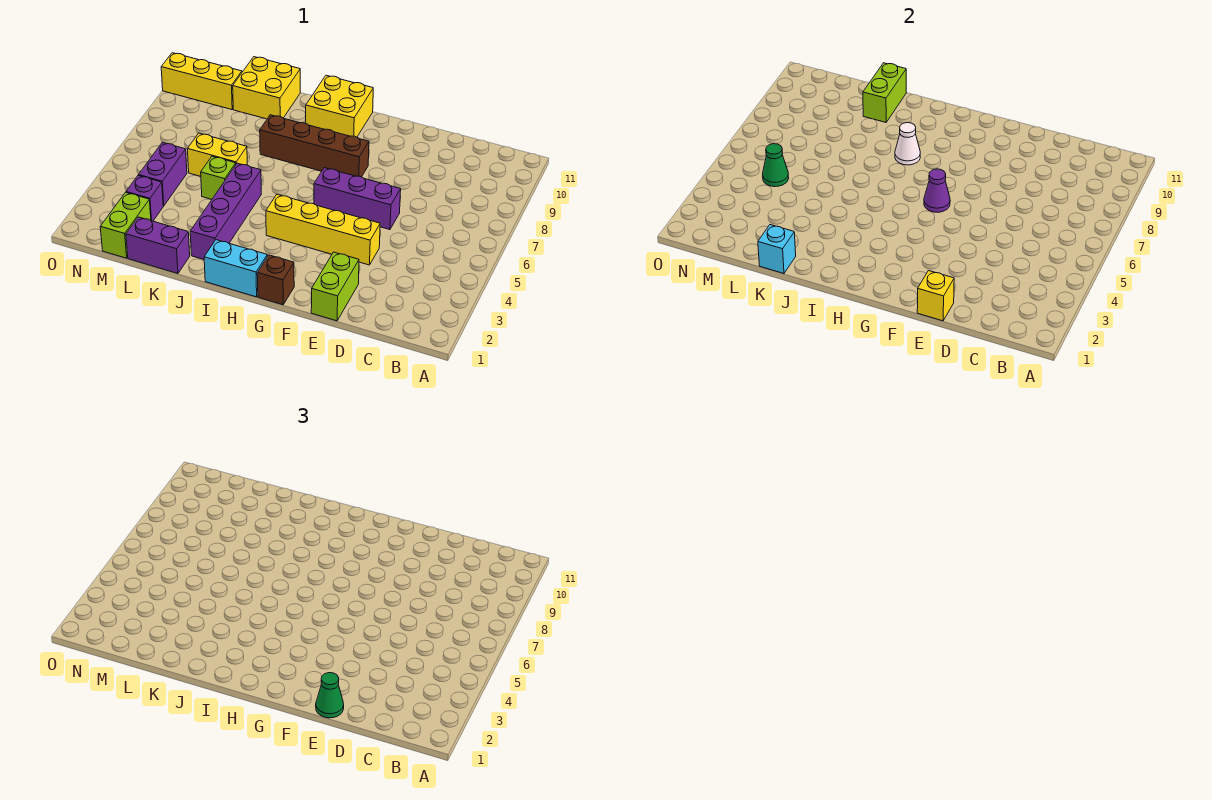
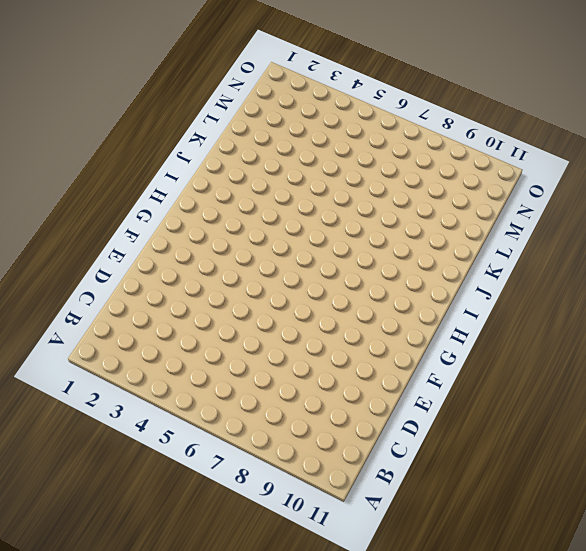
none -> lime 1x2 brick [311,252,359,321]
none -> yellow 1x4 brick [266,194,380,265]
none -> purple 1x3 brick [314,168,401,230]

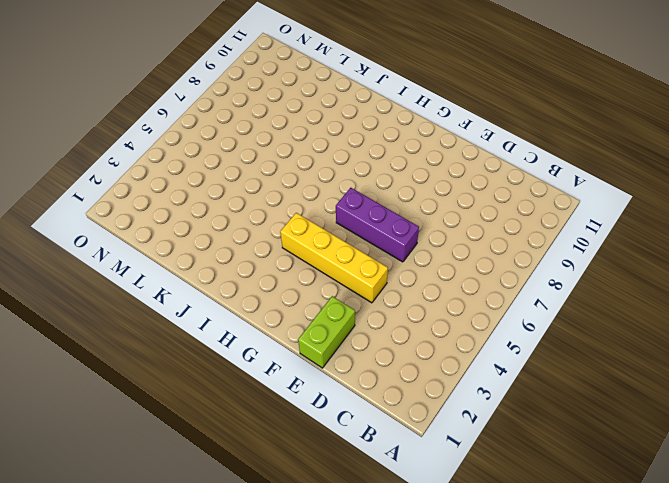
none -> brown 1x1 brick [257,255,294,305]
none -> brown 1x4 brick [260,115,369,177]
none -> cyan 1x2 brick [204,240,267,297]

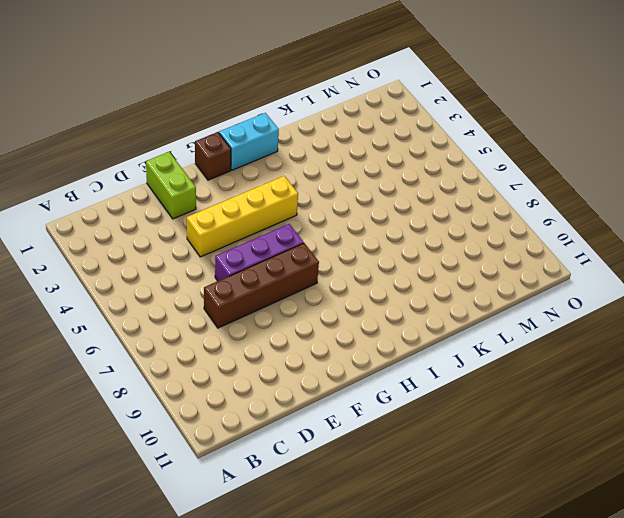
brown 1x4 brick [204,243,319,328] -> brown 1x4 brick moved to [260,115,369,177]
none -> yellow 2x2 brick [306,75,373,137]
none -> purple 1x4 brick [190,163,261,259]
none -> purple 1x2 brick [126,217,190,273]

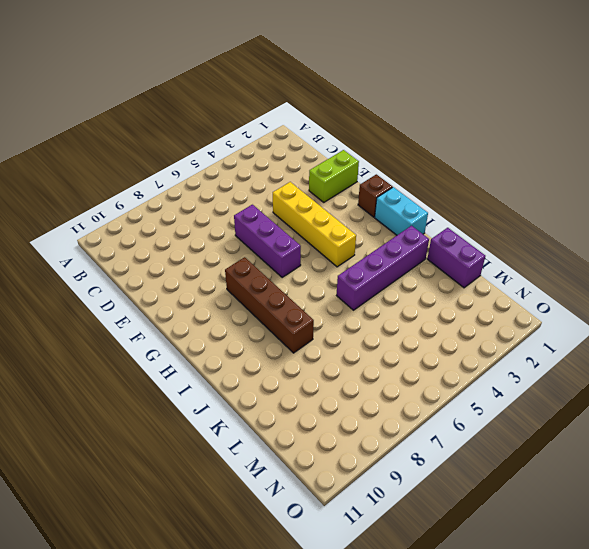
none -> yellow 2x2 brick [306,75,373,137]
none -> lime 1x1 brick [201,156,236,200]
none -> yellow 1x2 brick [188,133,247,176]

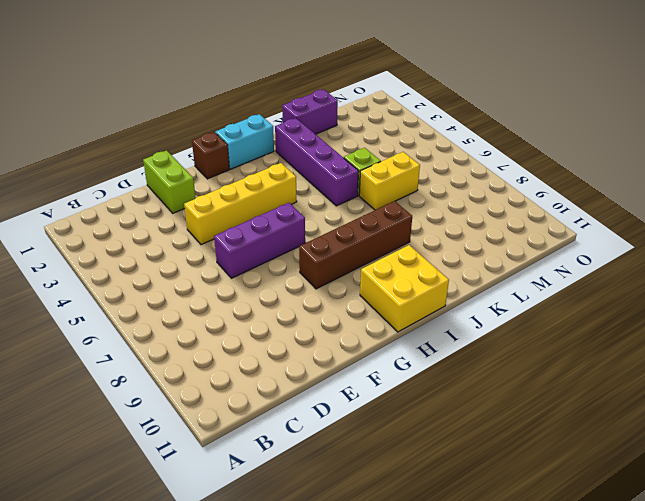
none -> yellow 2x2 brick [233,57,300,119]
none -> lime 1x2 brick [100,192,151,258]
none -> purple 1x1 brick [126,175,163,221]

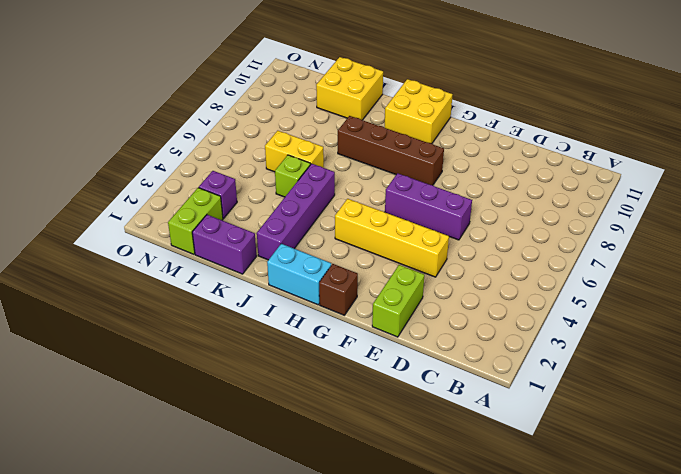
none -> purple 1x2 brick [139,142,187,206]
none -> yellow 1x3 brick [161,53,242,110]
none -> yellow 1x1 brick [917,271,954,321]

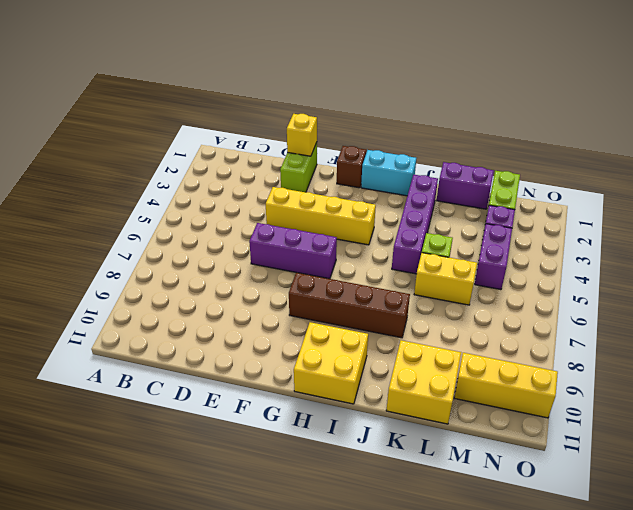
none -> purple 1x1 cone [924,169,950,212]
none -> white 1x1 cone [895,123,920,165]
none -> cyan 1x1 brick [758,225,796,273]

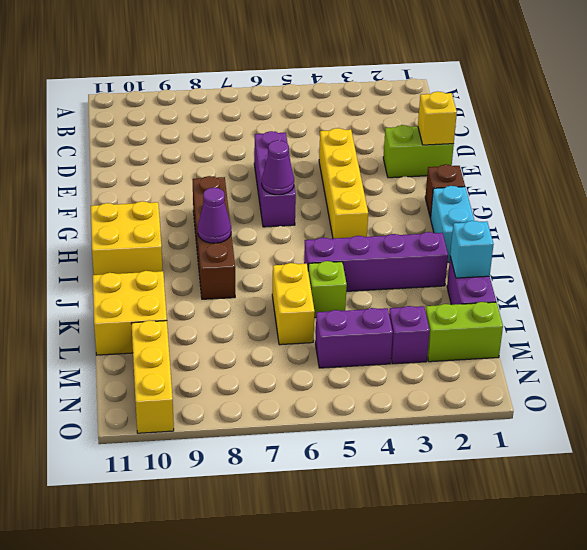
purple 1x1 cone [198,187,231,243] -> white 1x1 cone [895,123,920,165]
none -> lime 1x2 brick [863,63,906,122]
none -> green 1x1 cone [763,144,789,187]
none -> green 1x1 cone [316,673,344,718]

